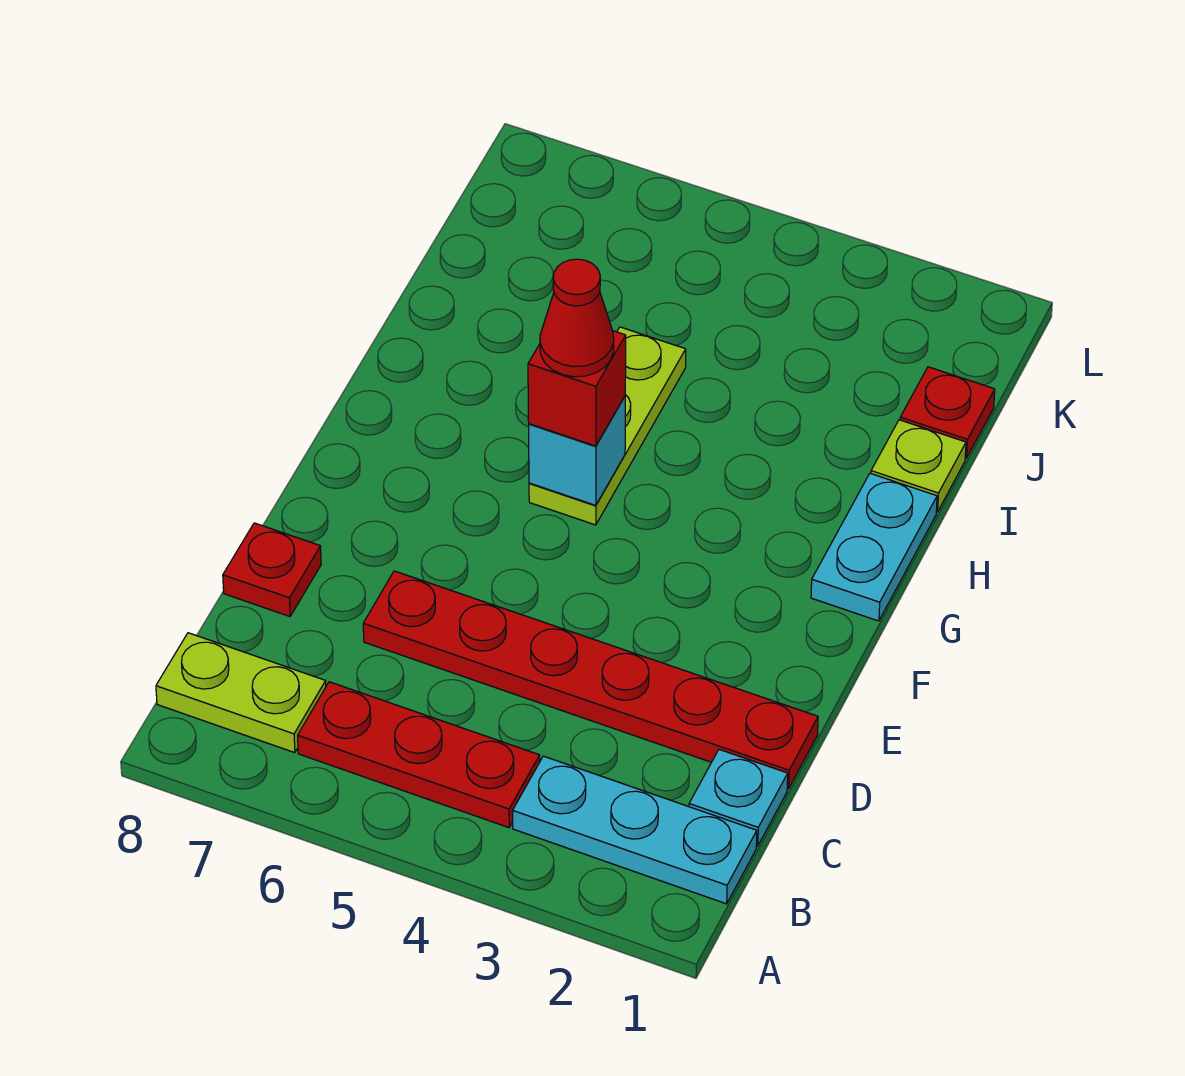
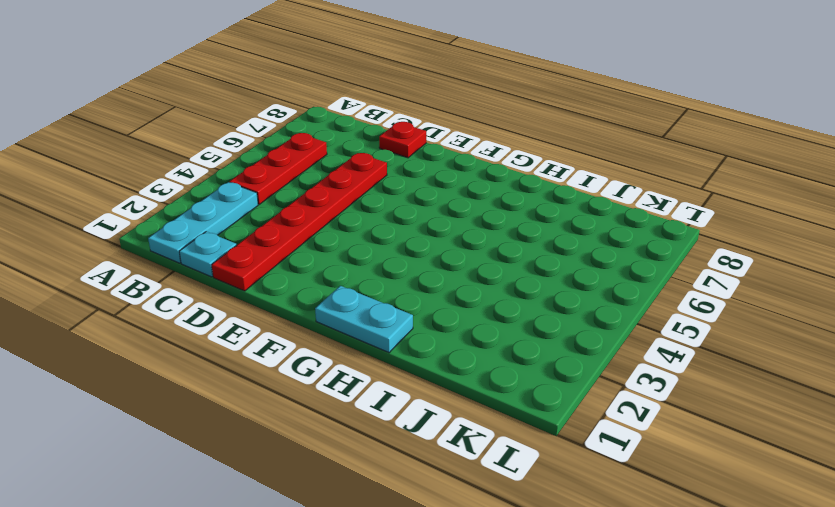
none -> lime 1x2 plate [156,633,326,753]
none -> lime 1x3 plate [529,327,686,525]
none -> lime 1x1 plate [871,420,966,512]

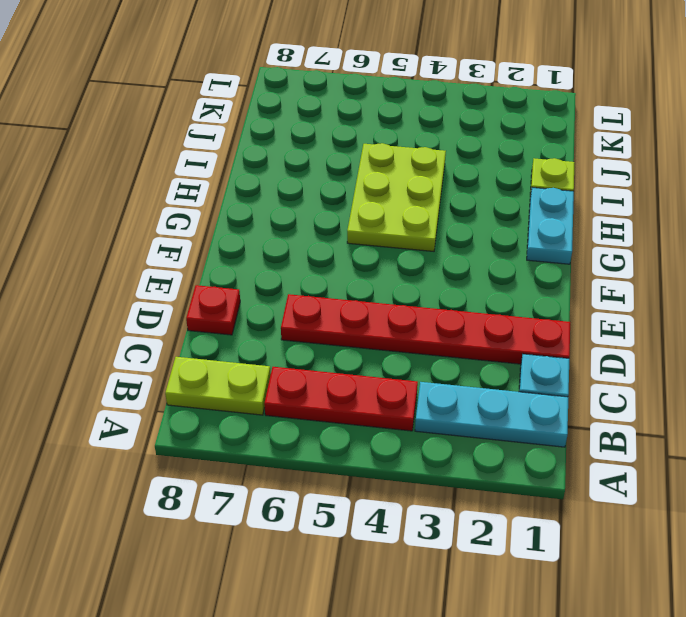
lime 2x3 plate [347,143,446,251] -> lime 1x3 plate [529,327,686,525]
none -> red 1x1 plate [900,367,995,458]
none -> cyan 1x1 brick [529,397,625,505]
none -> red 1x1 brick [528,331,626,446]

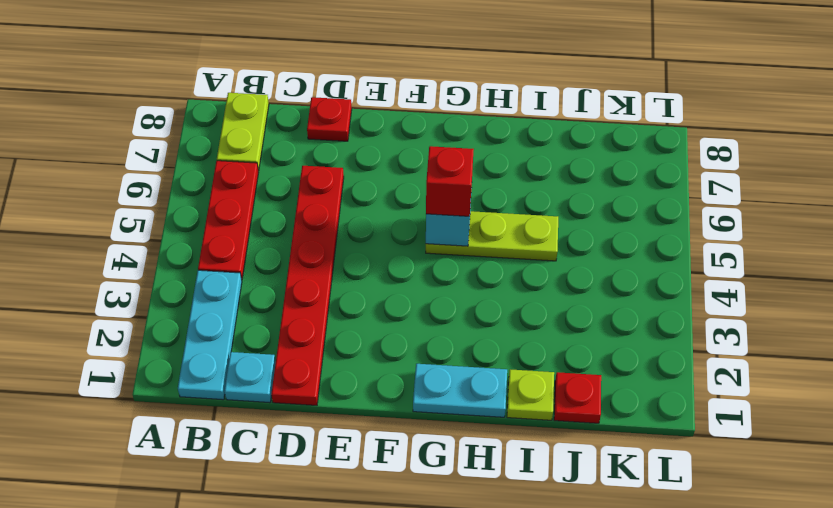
none -> red 1x1 cone [540,259,614,377]

